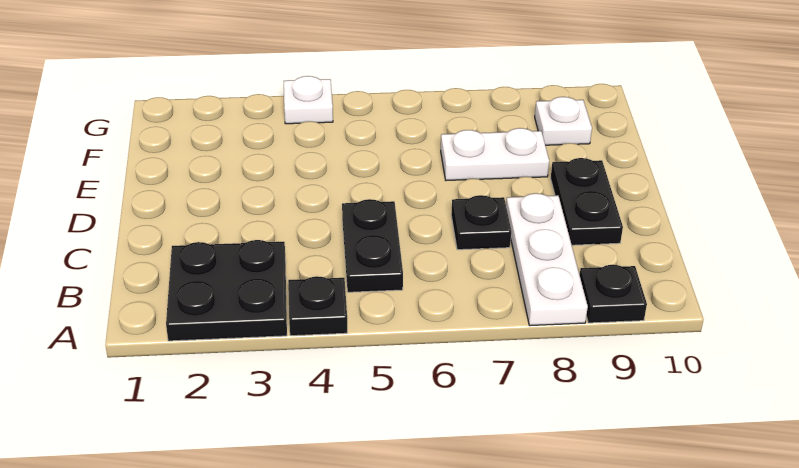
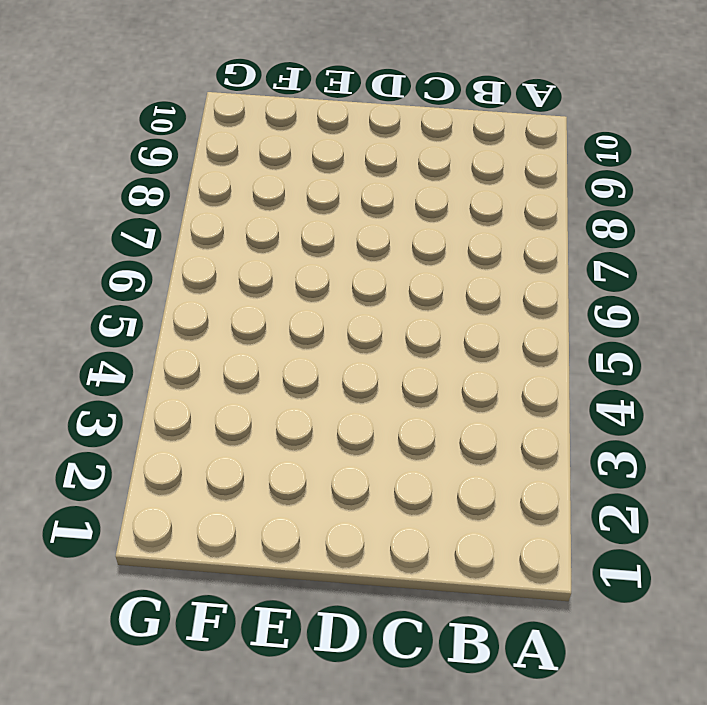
none -> black 2x2 plate [166,240,287,341]
none -> black 1x1 plate [288,276,347,336]

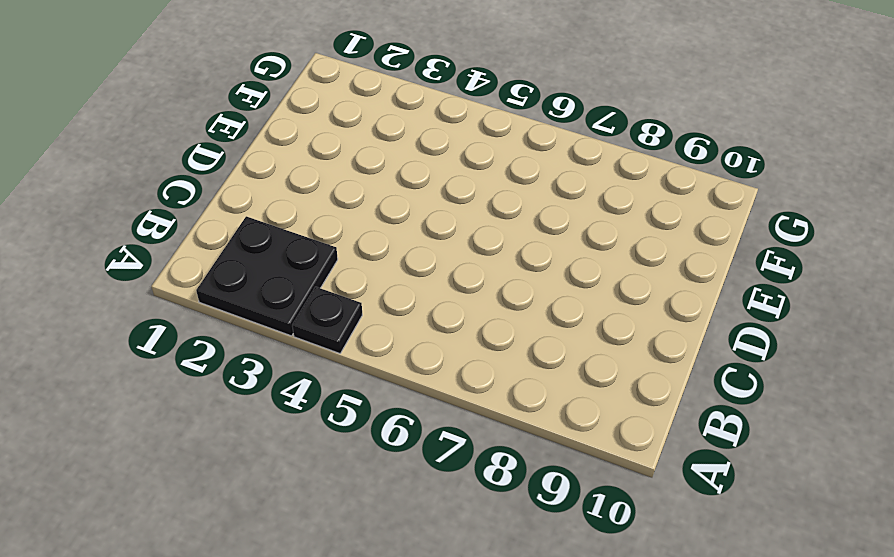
none -> white 1x3 plate [506,193,588,326]
none -> black 1x1 plate [580,265,647,323]

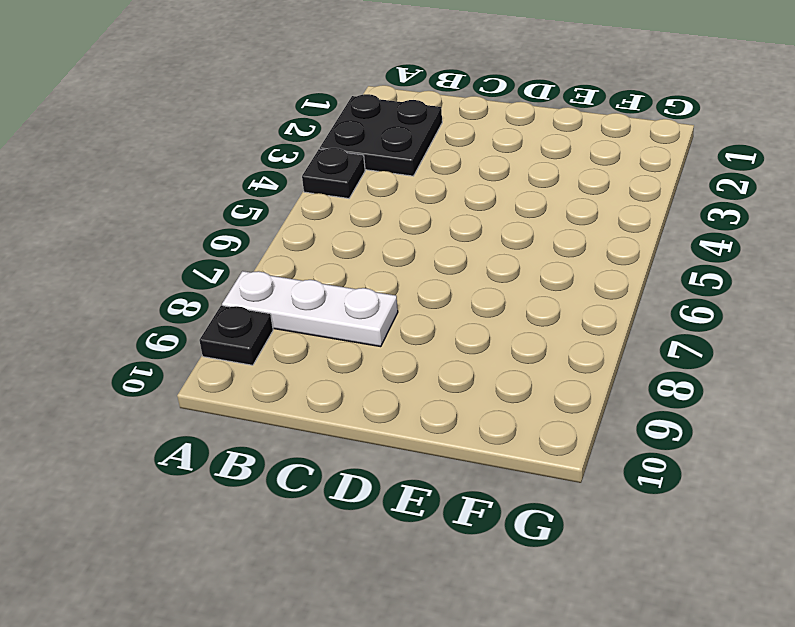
none -> black 1x2 plate [342,199,403,292]
none -> black 1x1 plate [451,195,511,250]

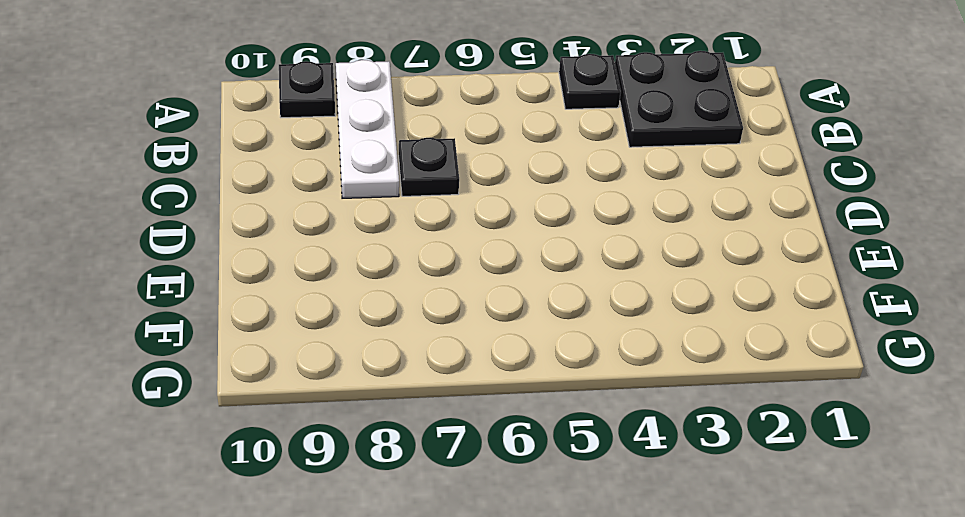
none -> black 1x2 plate [342,199,403,292]
none -> black 1x2 plate [551,158,623,245]

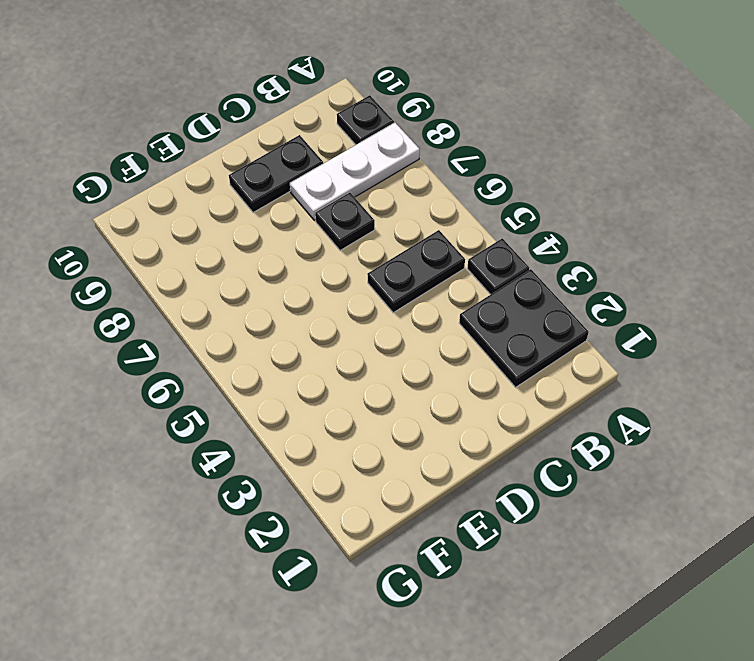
none -> white 1x2 plate [441,128,549,180]
none -> white 1x1 plate [535,97,592,145]

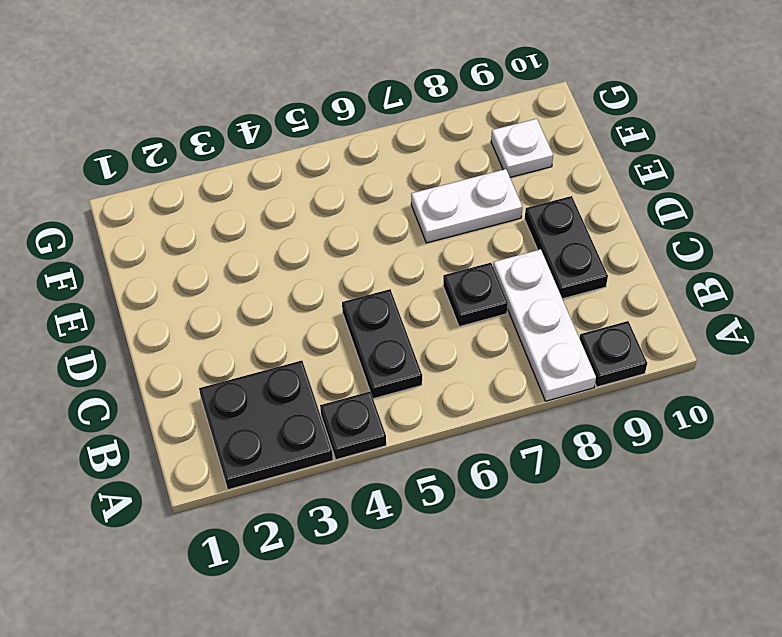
none -> white 1x1 plate [284,76,333,124]

